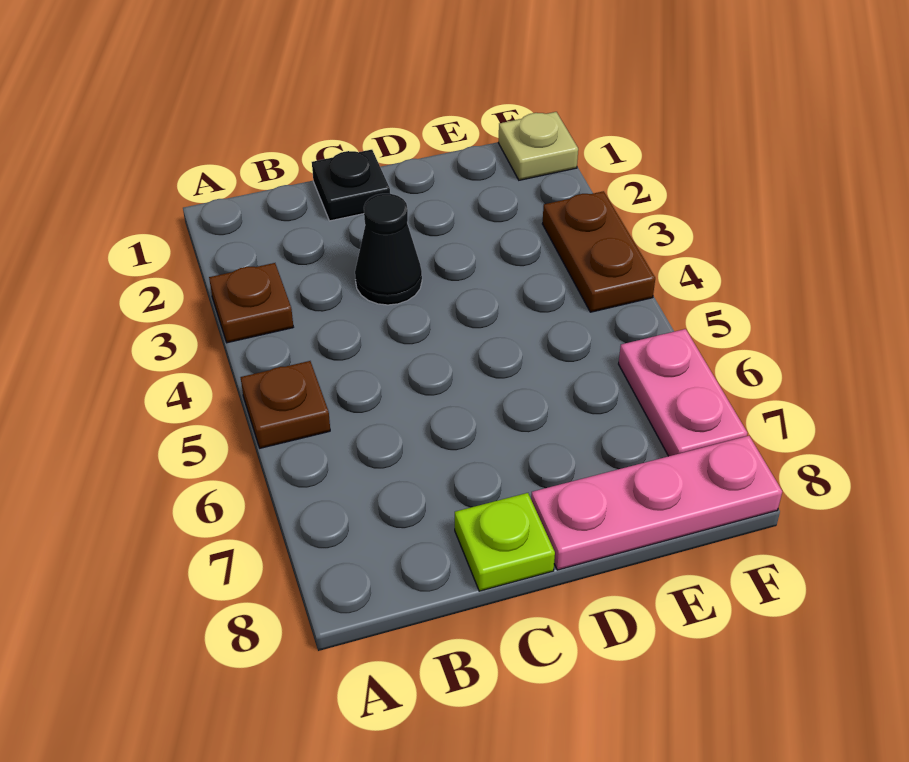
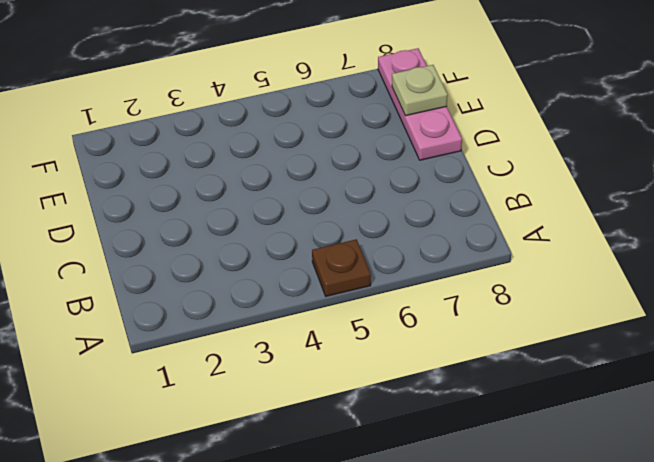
tan 1x1 plate [392,65,448,116] -> tan 1x1 plate moved to [498,112,578,180]
none -> brown 1x1 plate [209,263,293,343]
none -> black 1x1 plate [312,150,390,221]

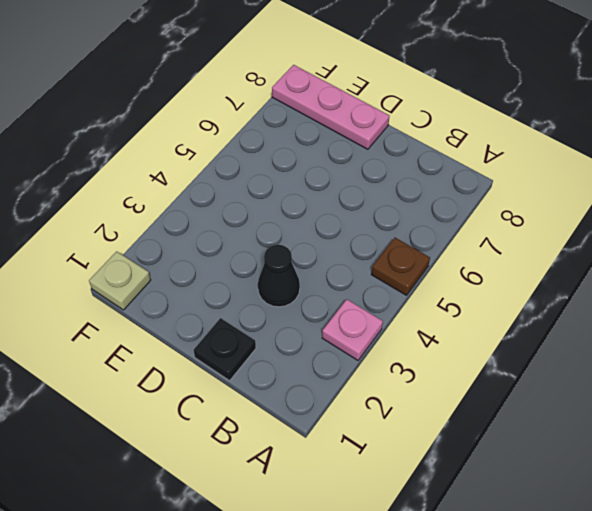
pink 1x1 plate [322,299,383,360] -> brown 1x1 plate [209,263,293,343]
none -> lime 1x1 plate [455,493,555,591]
none -> brown 1x2 plate [542,191,655,312]

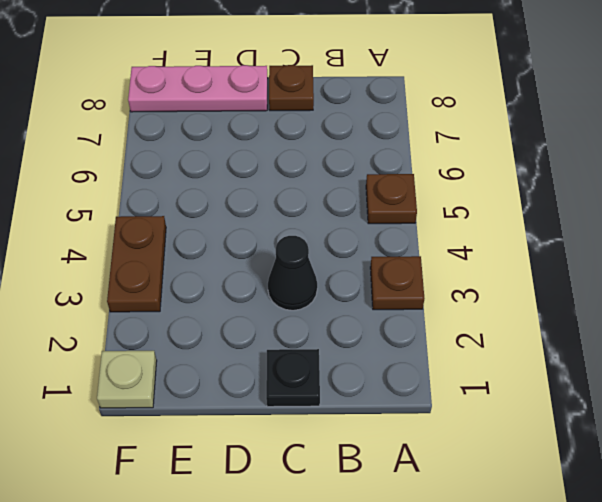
brown 1x1 plate [269,65,314,111] -> lime 1x1 plate [455,493,555,591]
none -> pink 1x2 plate [619,329,747,456]

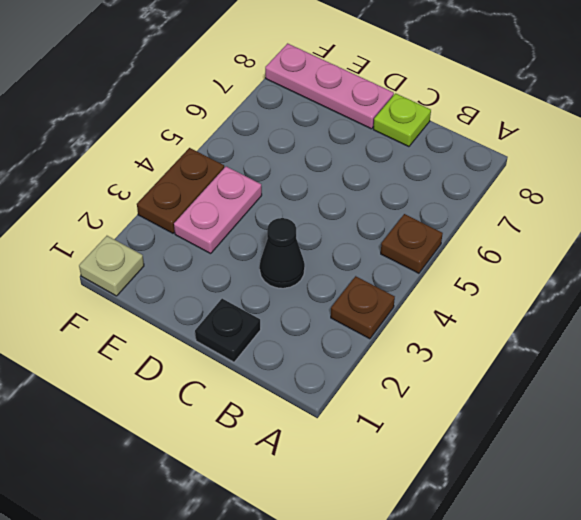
pink 1x2 plate [174,166,262,254] -> pink 1x2 plate moved to [619,329,747,456]

